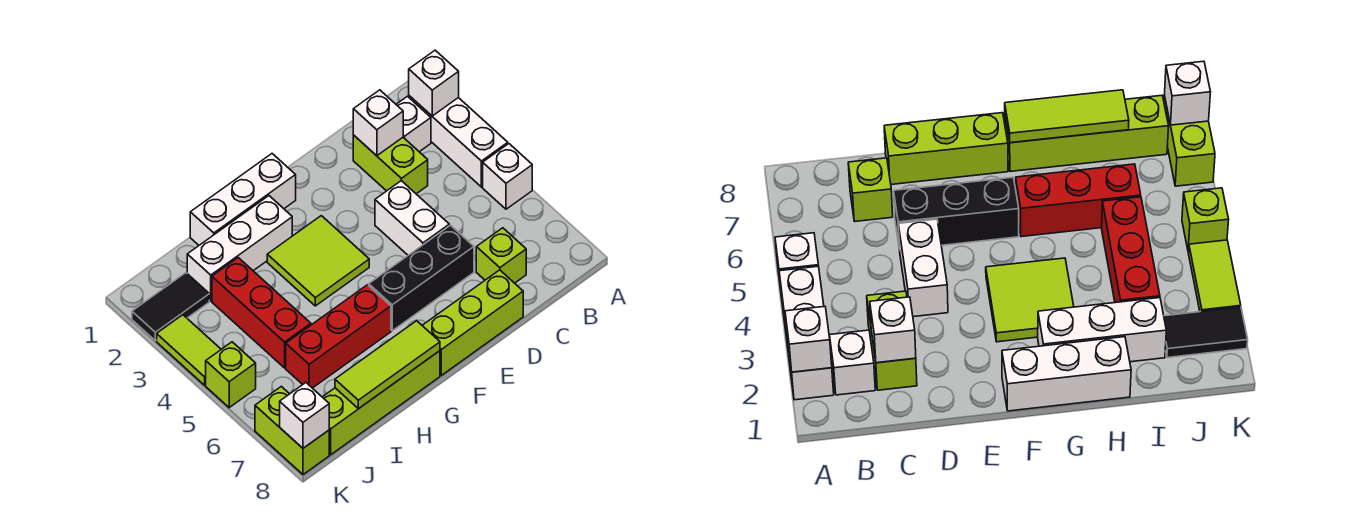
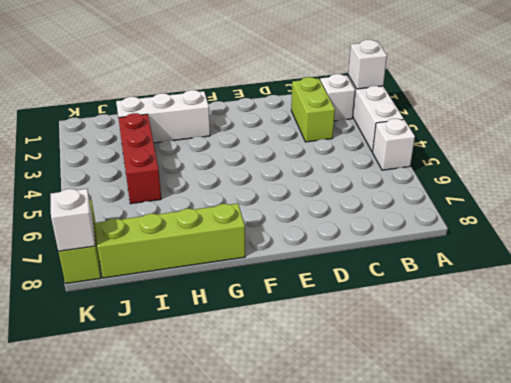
none -> lime 1x1 brick [476,228,526,283]
none -> white 1x2 brick [375,181,449,255]
none -> black 1x3 brick [369,225,474,331]

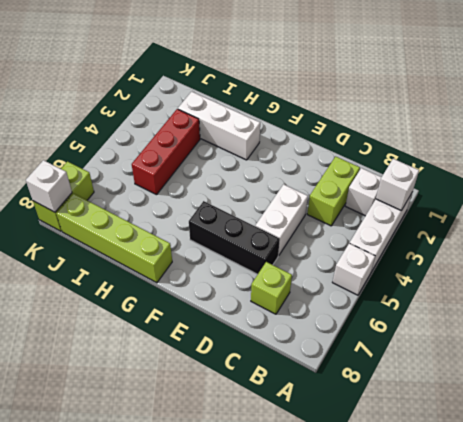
none -> lime 1x3 brick [422,270,523,375]
none -> white 1x3 brick [190,154,296,245]
none -> lime 2x2 tile [267,216,369,306]

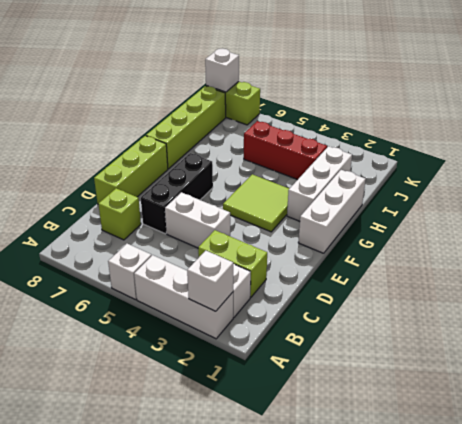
none -> red 1x3 brick [286,285,391,388]
none -> black 1x2 tile [132,273,209,341]
none -> lime 1x2 tile [157,315,221,385]

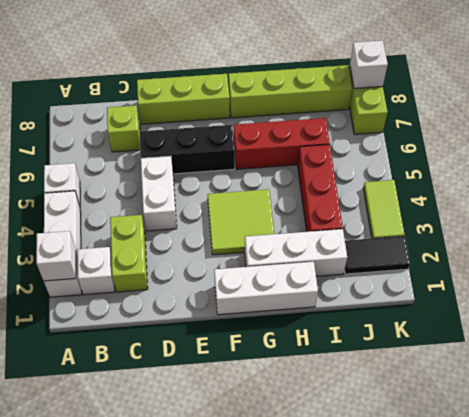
none -> lime 1x1 brick [206,342,256,408]
none -> white 1x1 brick [353,90,403,156]
none -> lime 1x3 tile [335,321,440,409]

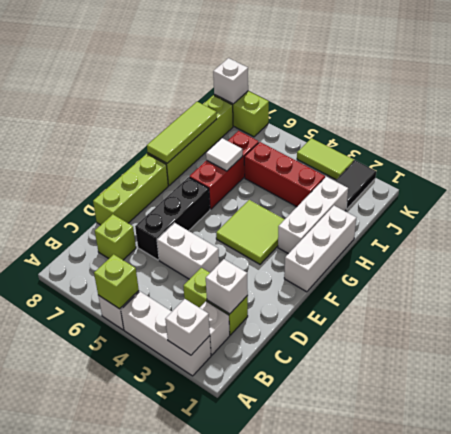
lime 1x1 brick [94,254,139,309] -> lime 1x1 brick moved to [206,342,256,408]
white 1x1 tile [206,138,243,171] -> none

